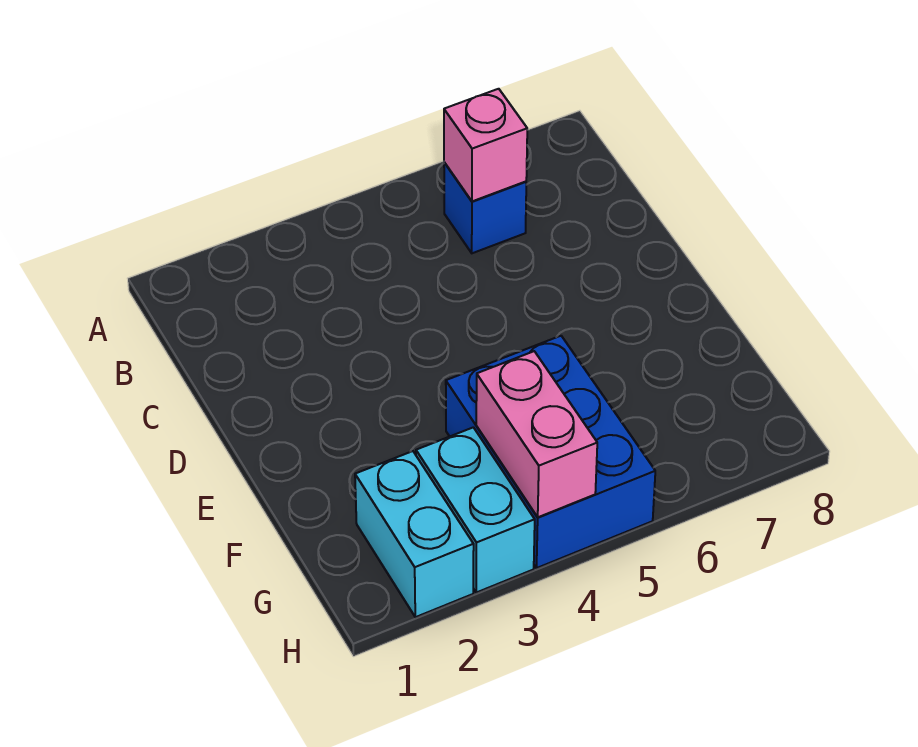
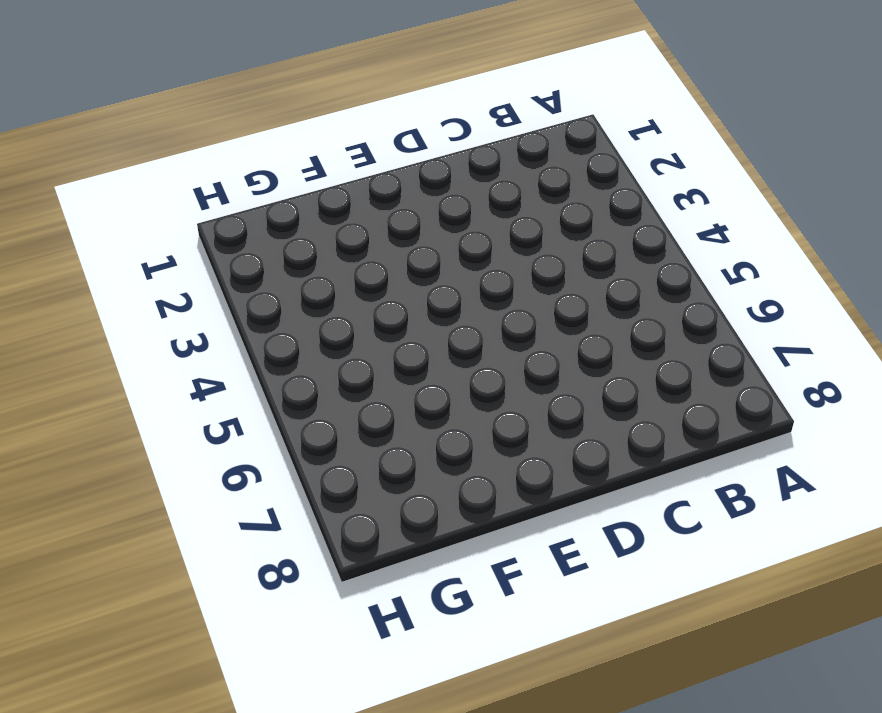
none -> blue 1x1 brick [444,163,526,253]
none -> blue 2x3 brick [446,336,655,568]

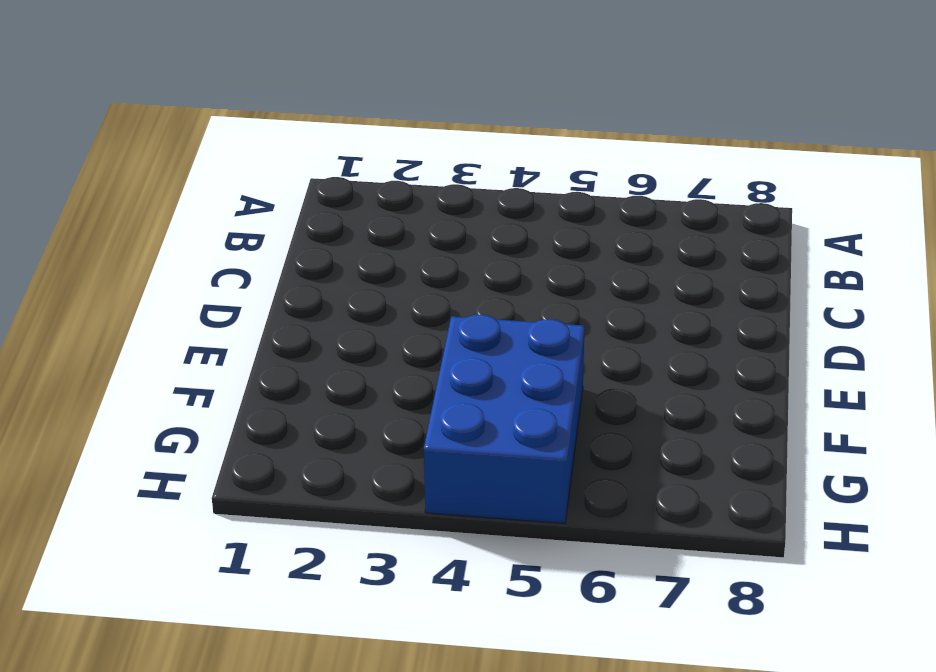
none -> blue 1x1 brick [444,163,526,253]
none -> cyan 1x2 brick [355,451,474,617]

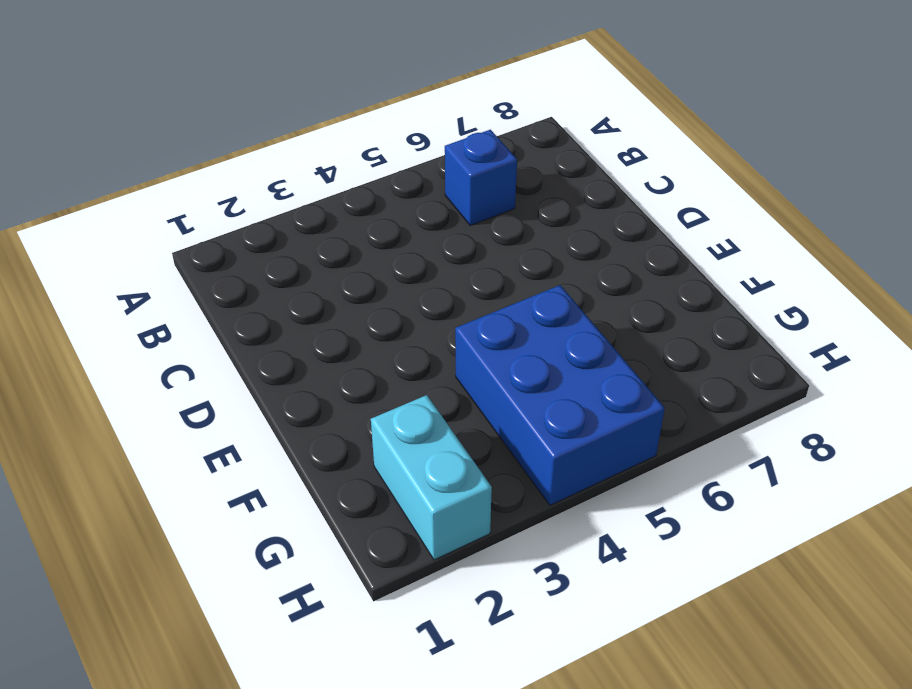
none -> cyan 1x2 brick [416,427,535,592]
none -> pink 1x1 brick [444,89,527,201]

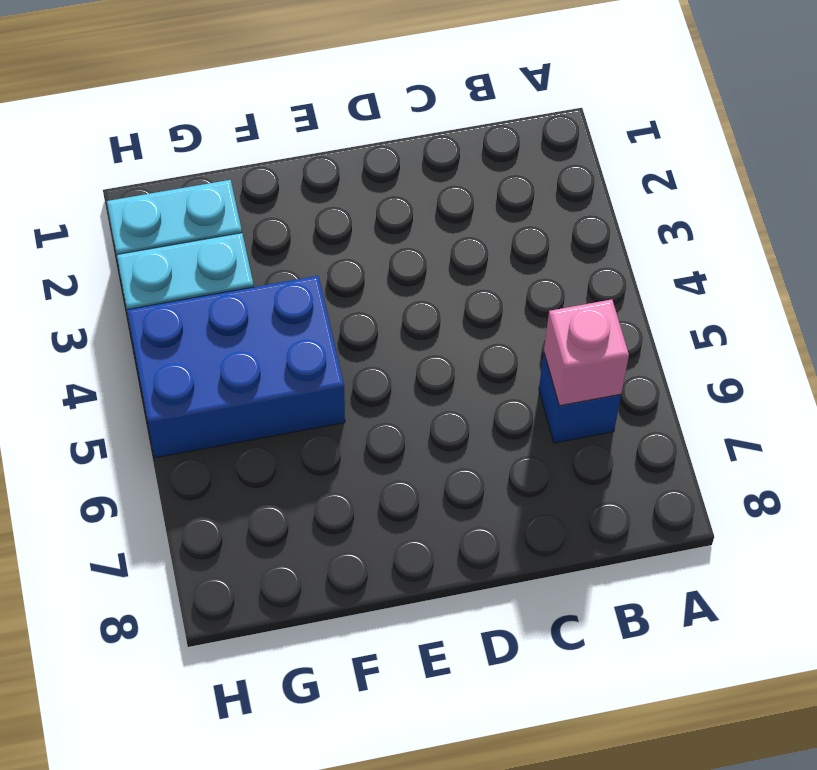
none -> pink 1x2 brick [476,351,597,517]

